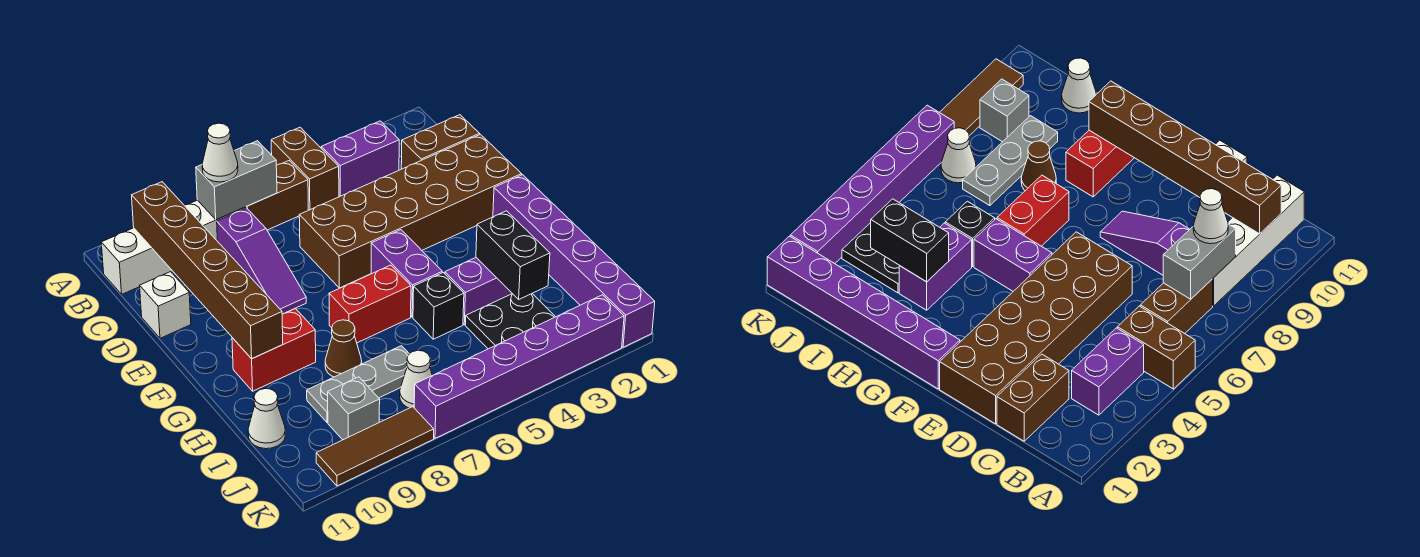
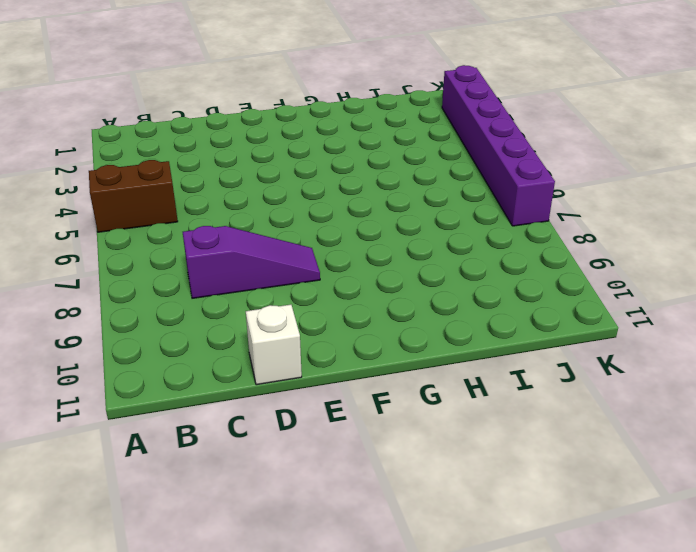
none -> purple 1x2 brick [321,121,399,197]
none -> brown 1x2 brick [246,161,308,230]
none -> white 1x4 brick [101,200,246,294]

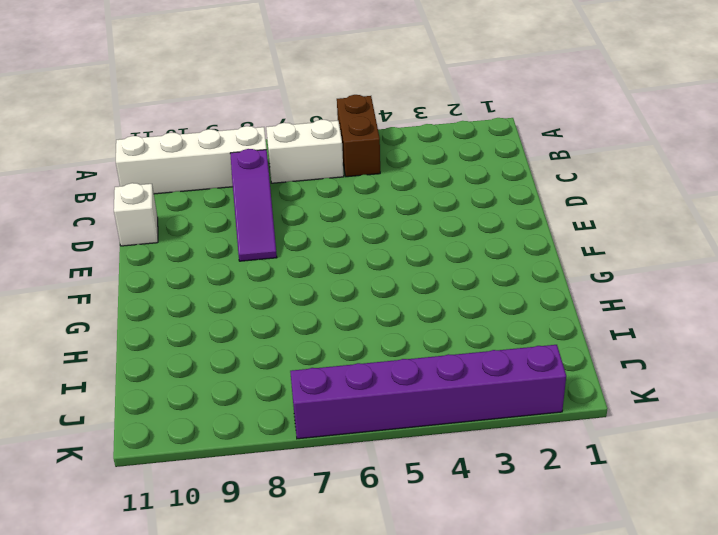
white 1x2 brick [266,120,344,183] -> brown 1x2 brick [246,161,308,230]
none -> purple 1x2 brick [321,121,399,197]
none -> brown 1x2 brick [401,115,480,169]
none -> brown 2x6 brick [299,134,522,288]

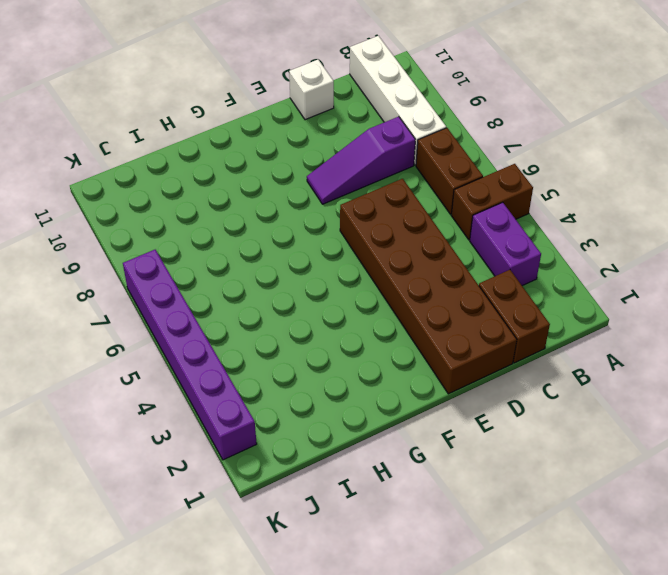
none -> purple 1x6 brick [493,175,655,347]
none -> purple 1x2 brick [371,230,442,317]
none -> red 1x2 brick [329,265,411,343]

